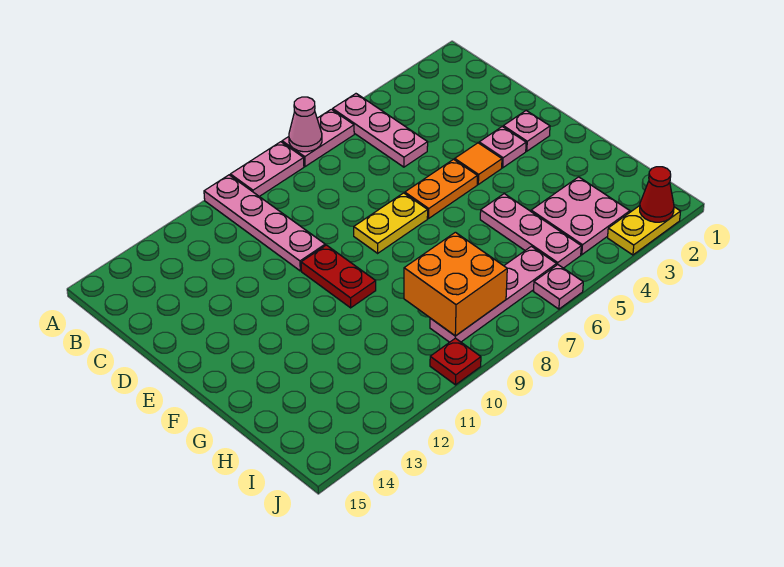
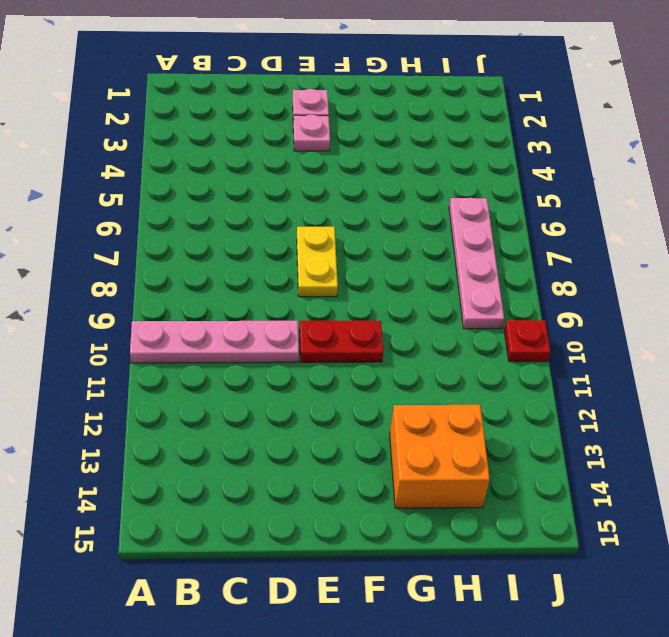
orange 2x2 brick [390,405,490,508] -> orange 2x2 brick moved to [404,232,507,336]
none -> pink 1x3 plate [333,94,428,167]
none -> pink 1x2 plate [282,109,354,167]
none -> pink 1x2 plate [230,142,304,196]

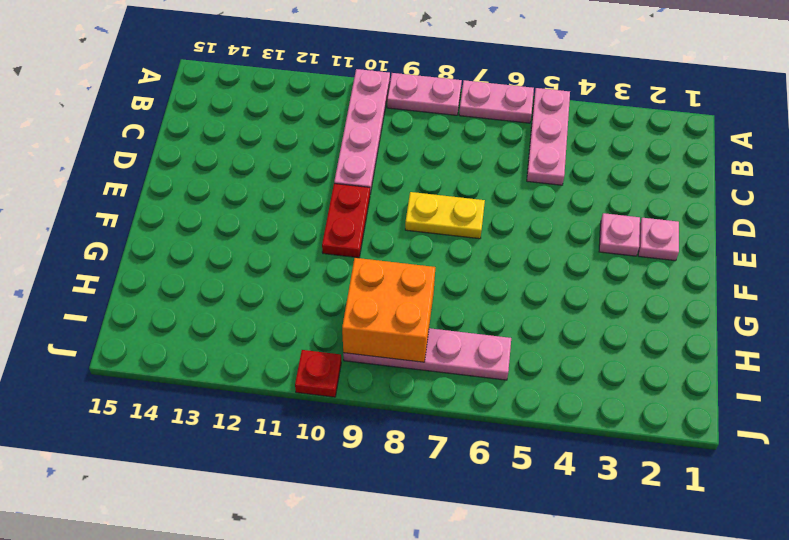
none -> orange 1x1 tile [455,143,502,184]
none -> orange 1x2 plate [405,159,477,218]
none -> pink 1x3 plate [480,194,581,268]

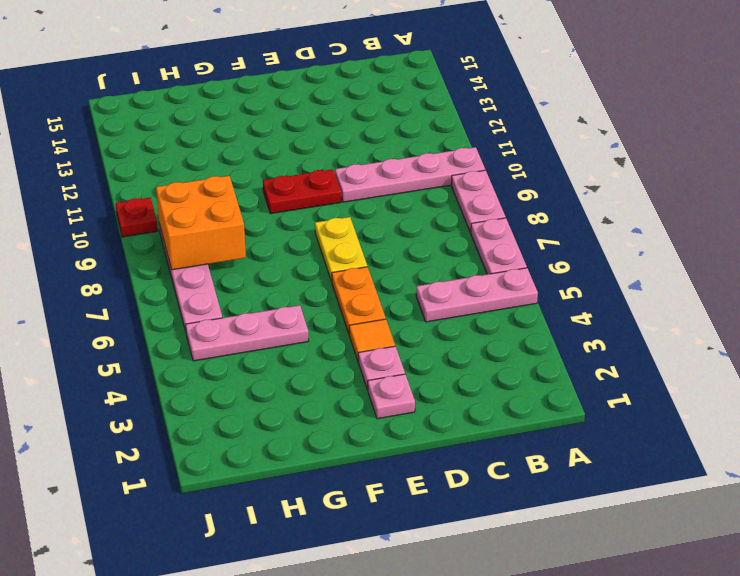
none -> pink 2x2 plate [531,177,630,255]
none -> yellow 1x2 plate [608,206,681,255]
none -> pink 1x1 plate [533,265,583,309]

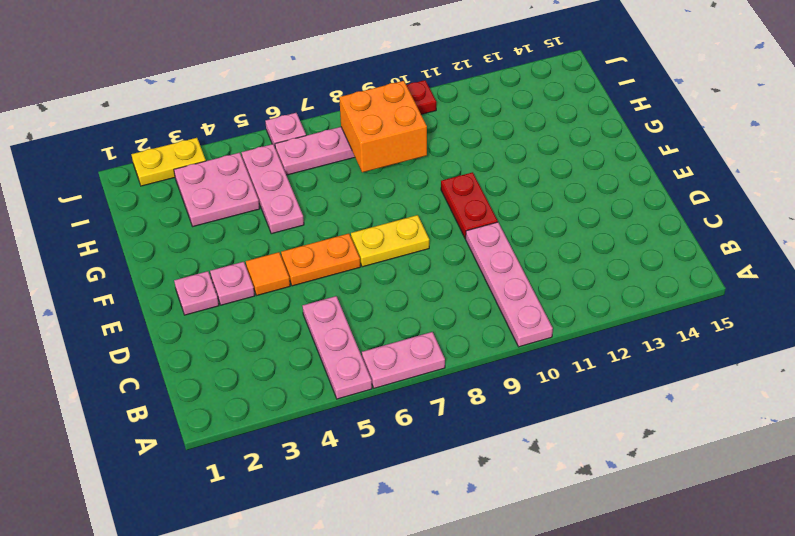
none -> pink 1x2 plate [230,142,304,196]
none -> pink 1x1 cone [289,97,322,152]
none -> red 1x1 cone [640,167,674,222]

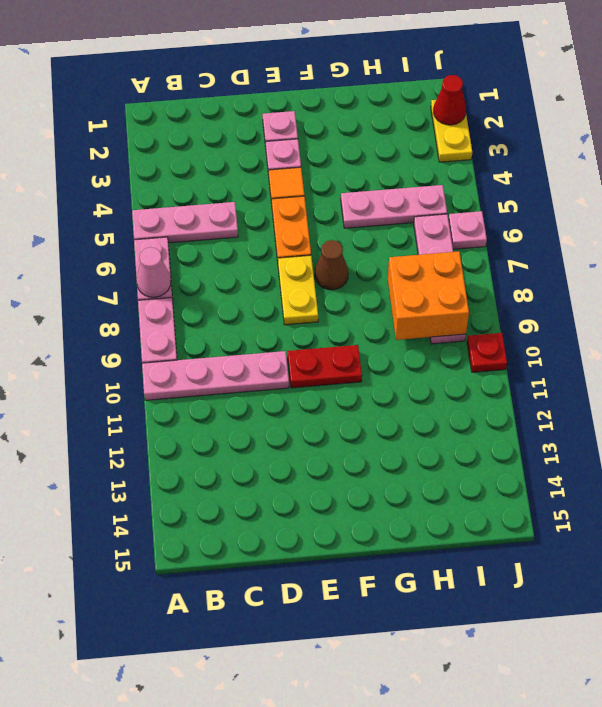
brown 1x1 cone [315,240,348,290] -> none
none -> pink 2x2 plate [531,177,630,255]

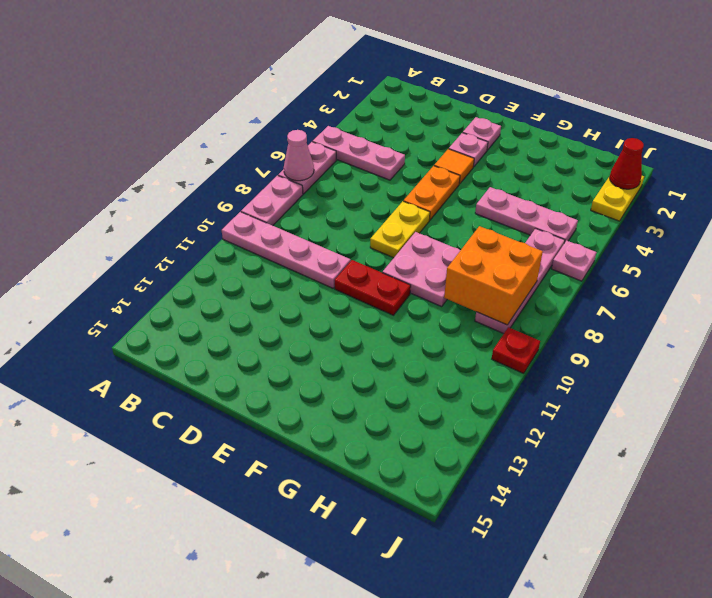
pink 2x2 plate [382,232,460,307] -> pink 2x2 plate moved to [531,177,630,255]

